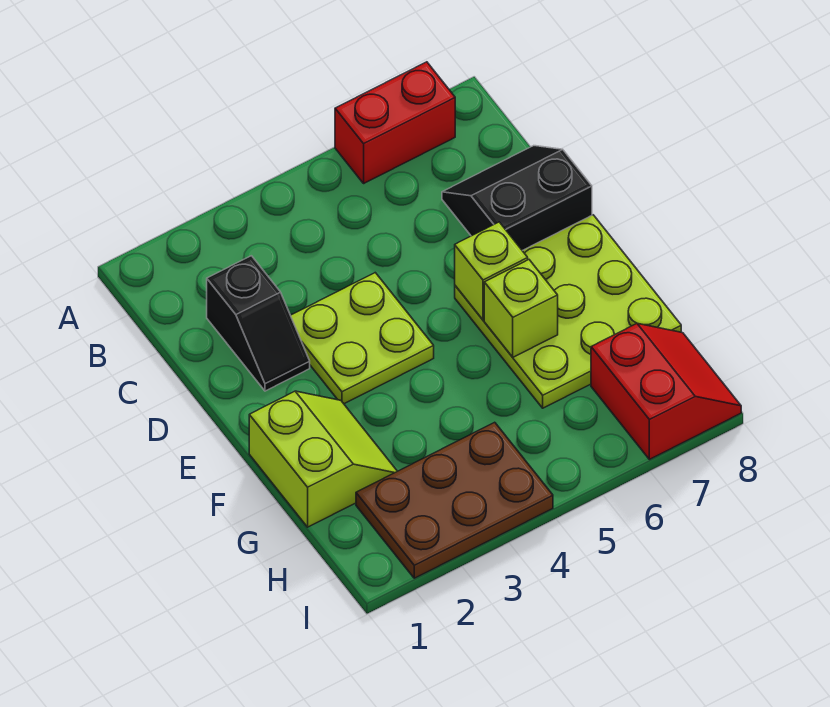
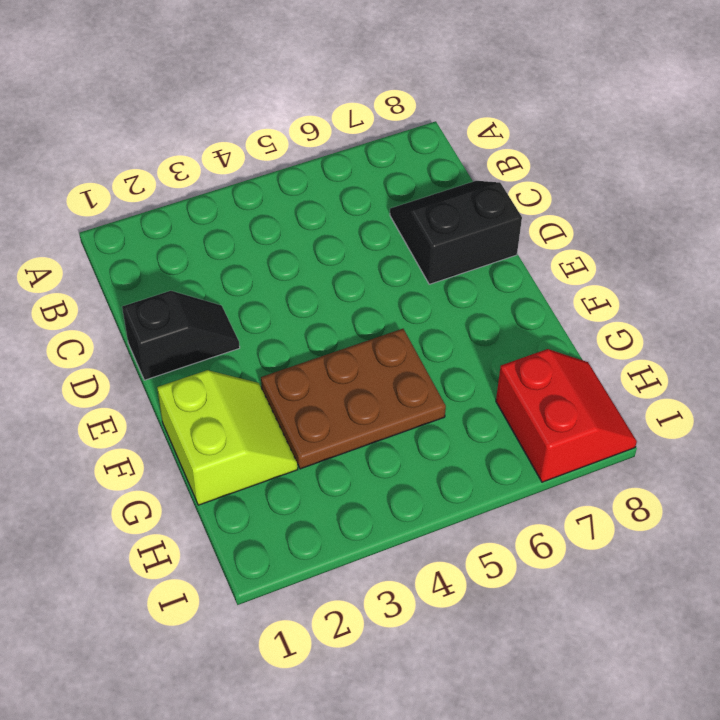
black 1x2 slope [122,291,240,380] -> black 1x2 slope turned to [207,256,310,391]
brown 2x3 plate [261,329,446,469] -> brown 2x3 plate moved to [356,422,553,578]
none -> red 1x2 brick [335,62,455,183]
none -> lime 2x2 plate [290,273,434,404]

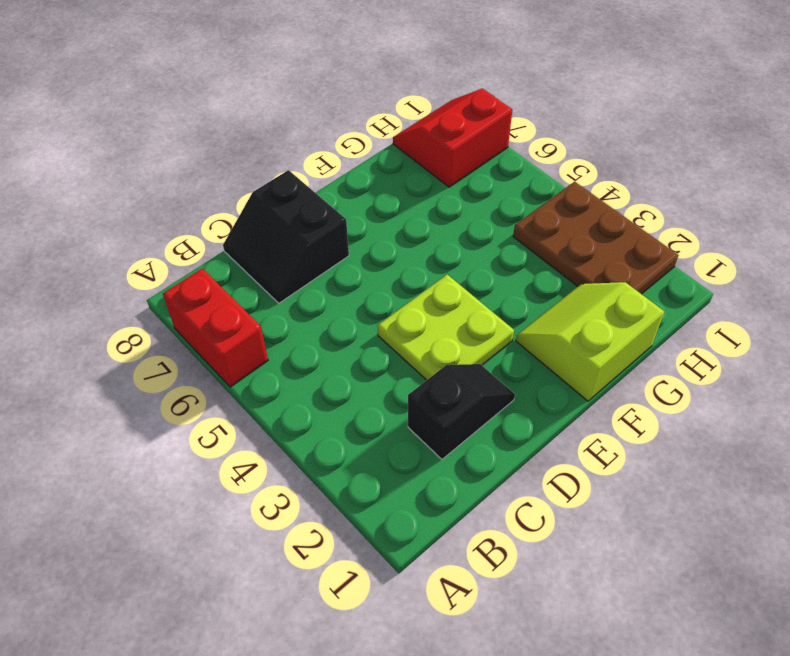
none -> lime 3x3 plate [455,215,681,408]
none -> lime 1x1 brick [455,222,528,320]

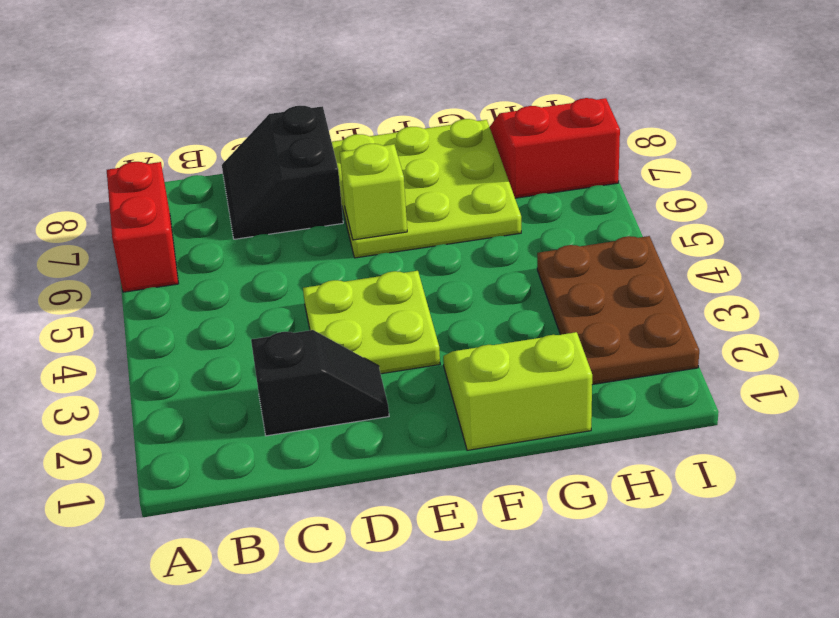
none -> lime 1x1 brick [484,260,558,357]

